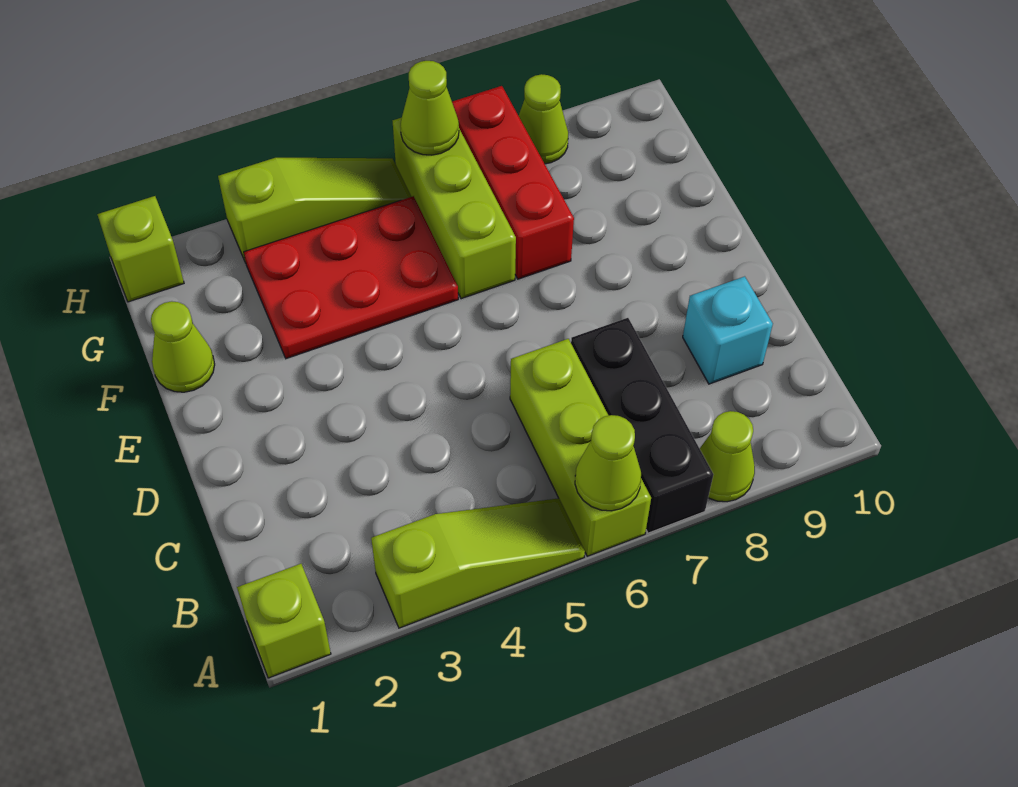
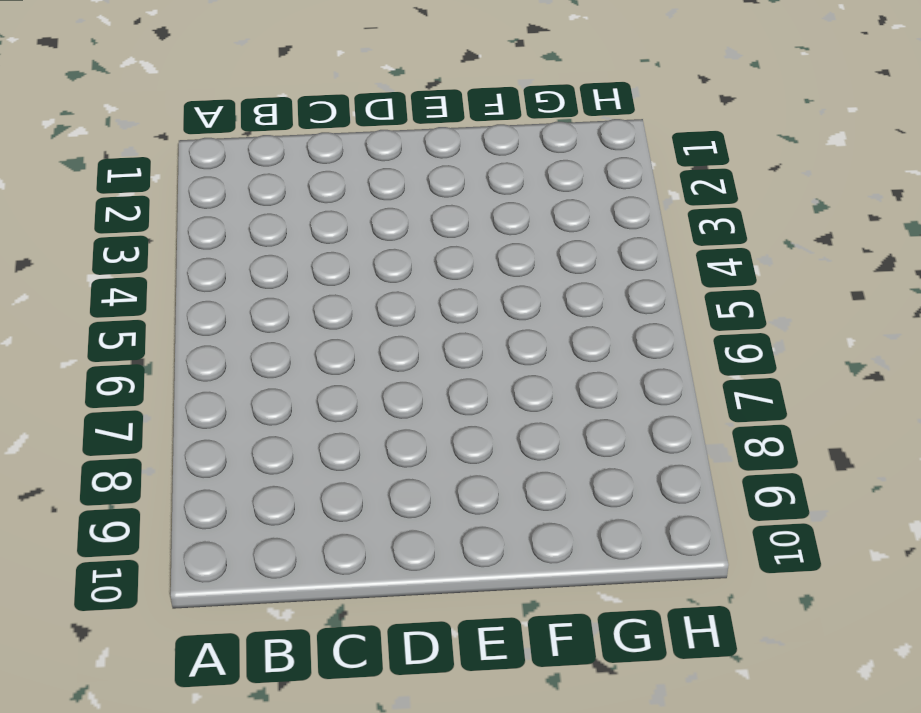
none -> lime 1x1 brick [237,564,331,678]
none -> lime 1x3 slope [371,498,585,628]
none -> lime 1x3 brick [510,339,651,556]

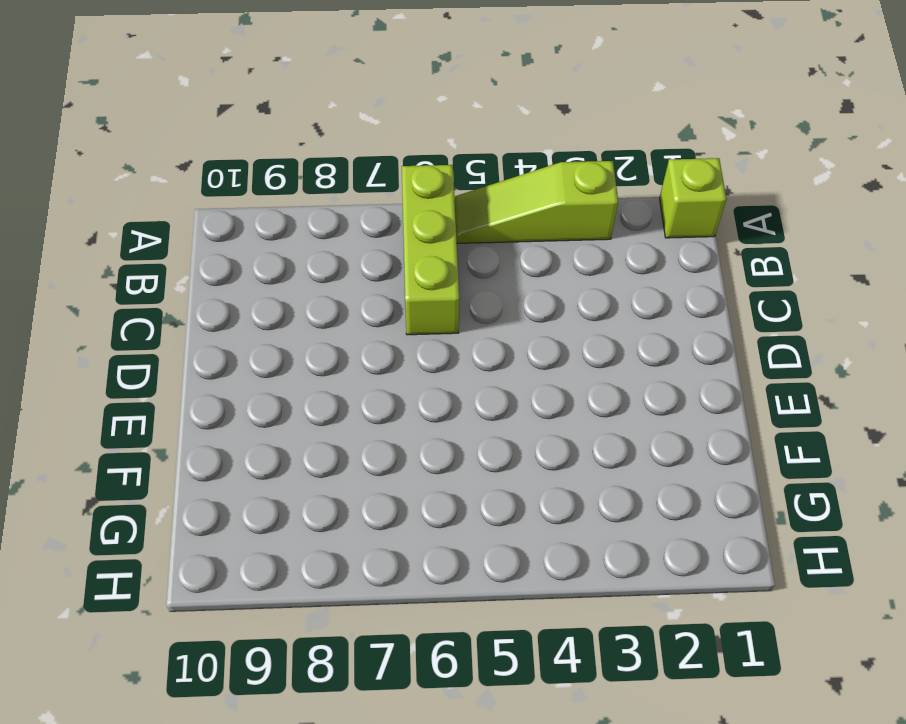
none -> black 1x3 brick [571,318,713,533]
none -> lime 1x1 cone [700,411,755,502]
none -> cyan 1x1 brick [683,276,773,384]

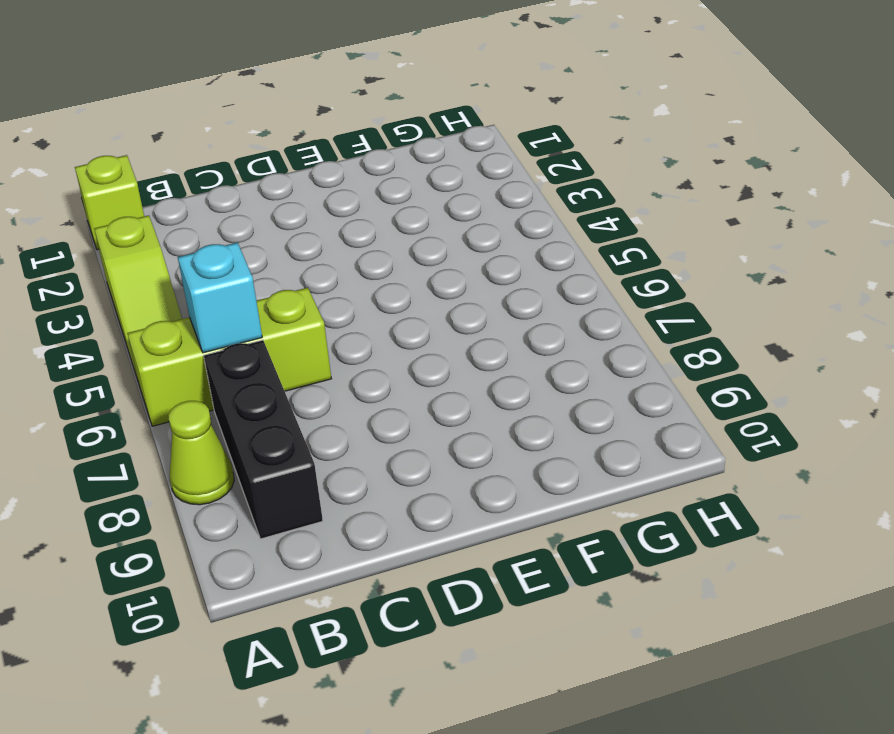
cyan 1x1 brick [178,243,262,353] -> cyan 1x1 brick moved to [683,276,773,384]
black 1x3 brick [204,340,323,539] -> black 1x3 brick turned to [571,318,713,533]
none -> lime 1x1 cone [151,301,215,392]
none -> red 2x3 plate [244,196,458,359]
none -> lime 1x3 brick [393,118,516,299]

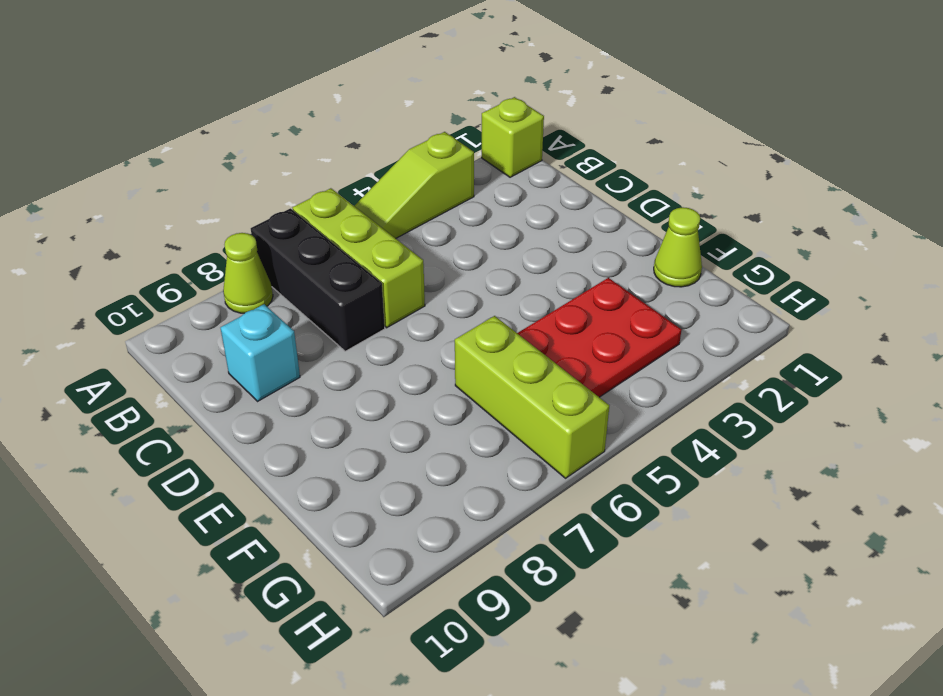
none -> red 1x3 brick [452,86,574,279]
none -> lime 1x1 brick [97,196,184,302]
none -> lime 1x3 slope [218,158,411,263]

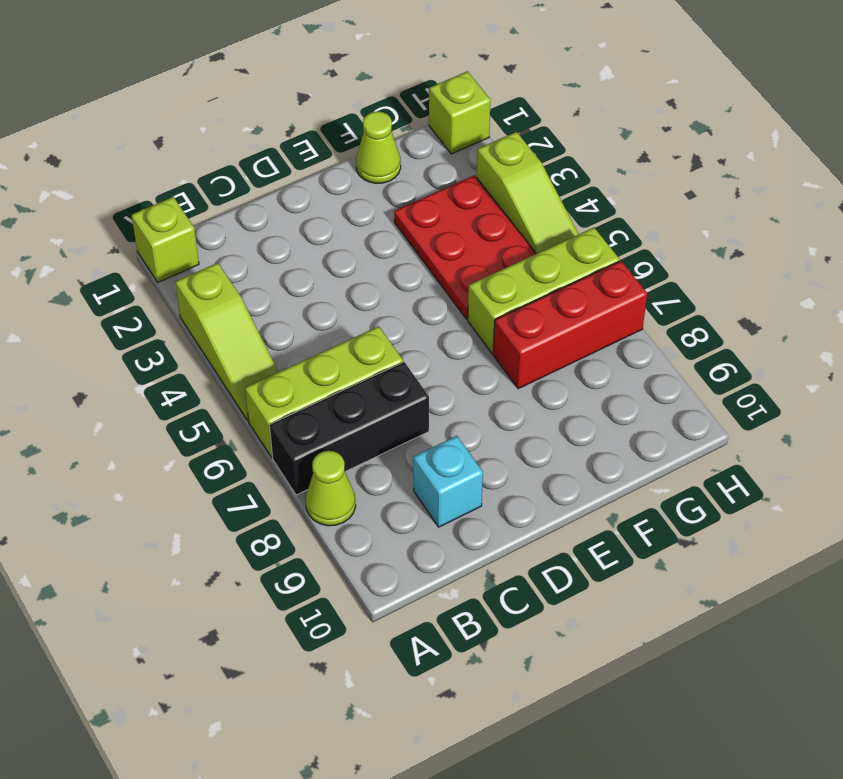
none -> lime 1x1 cone [519,74,568,164]
none -> lime 1x1 cone [575,415,641,511]
none -> lime 1x1 cone [400,61,459,155]

